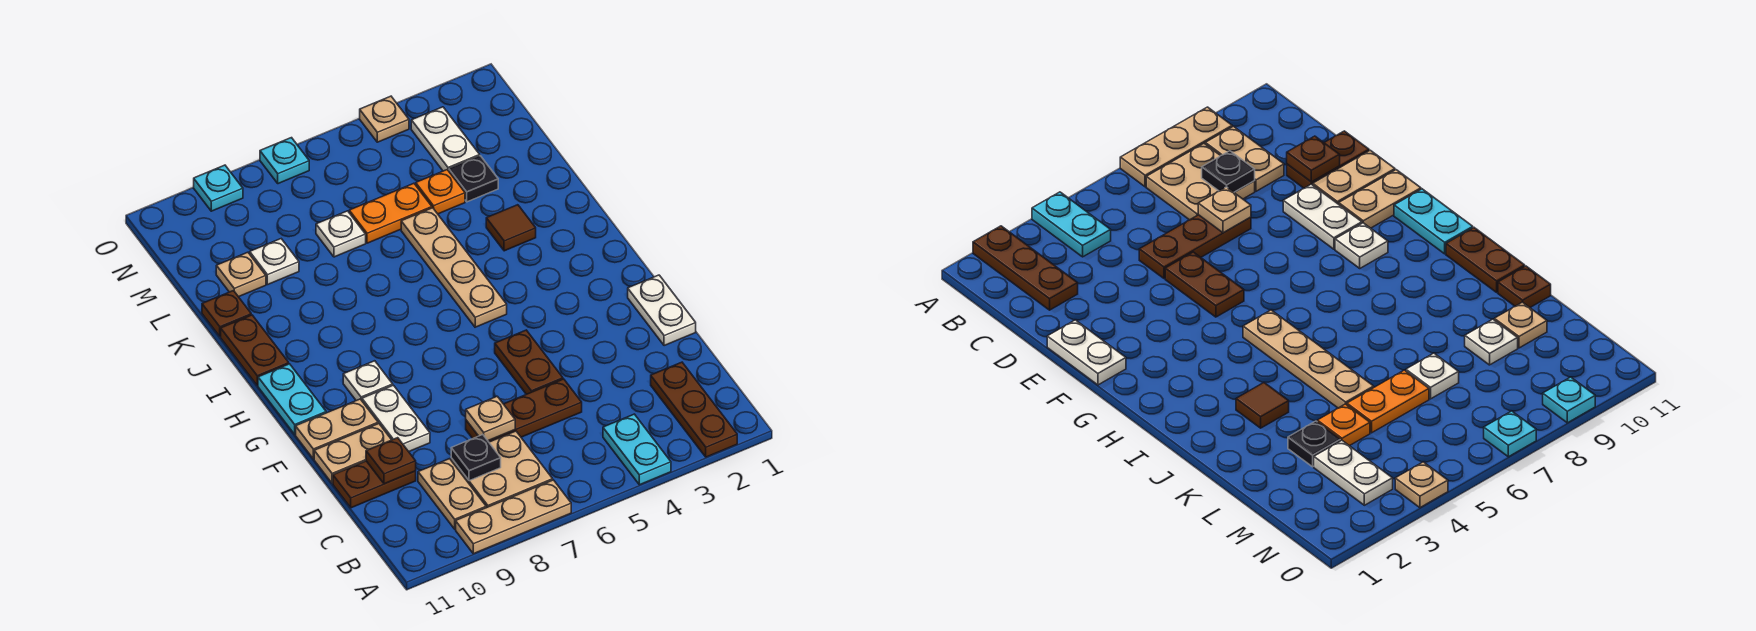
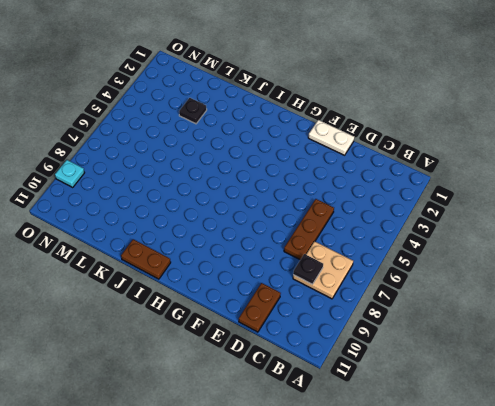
none -> brown 1x3 plate [651,362,737,457]
none -> cyan 1x2 plate [603,414,671,485]
none -> tan 1x3 plate [456,480,571,554]
none -> tan 1x2 plate [418,459,486,529]

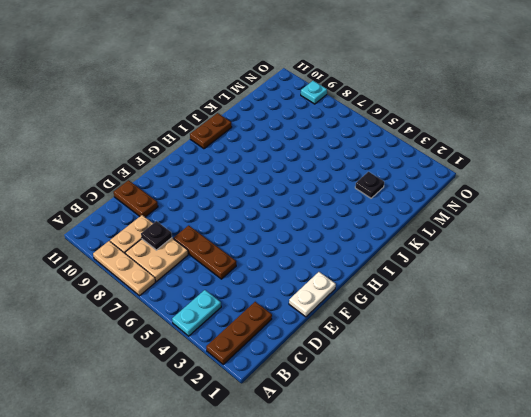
none -> brown 1x2 plate [495,330,563,394]
none -> white 1x2 plate [362,385,430,452]
none -> tan 1x2 plate [314,424,391,483]
none -> tan 1x2 plate [296,399,378,459]

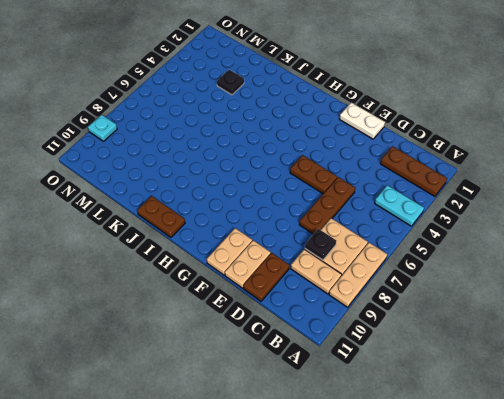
none -> white 1x2 plate [362,385,430,452]
none -> white 1x1 plate [343,361,393,401]
none -> cyan 1x2 plate [258,364,326,434]
none -> tan 1x4 plate [401,208,507,327]

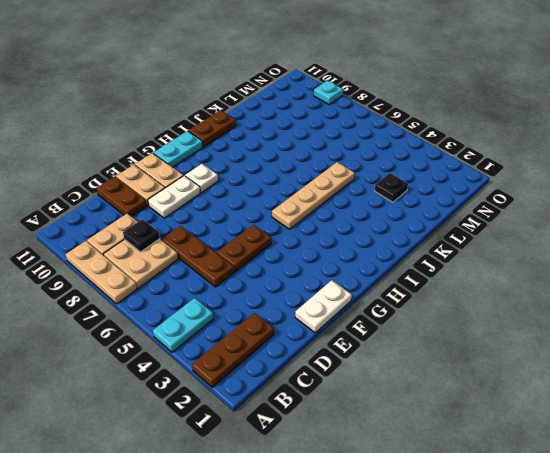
none -> brown 1x1 tile [486,205,536,251]
none -> brown 1x1 plate [202,291,251,337]
none -> orange 1x1 plate [416,170,465,214]
none -> orange 1x2 plate [349,183,432,243]

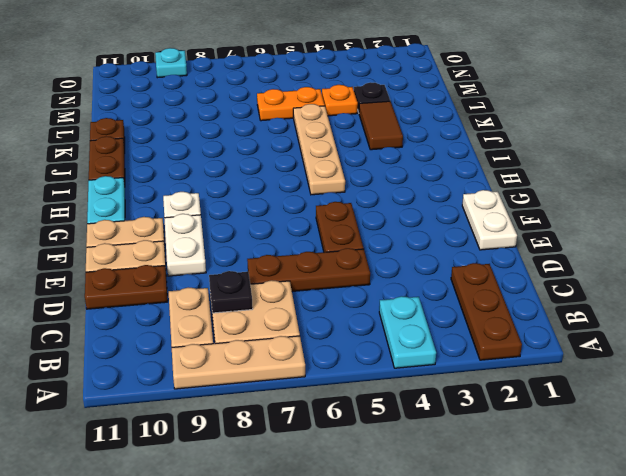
brown 1x2 tile [359,101,403,150] -> brown 1x1 tile [486,205,536,251]
none -> white 1x1 plate [316,211,366,257]
none -> white 1x1 plate [250,239,299,285]
none -> tan 1x1 plate [216,252,266,297]
none -> white 1x2 plate [411,107,480,171]

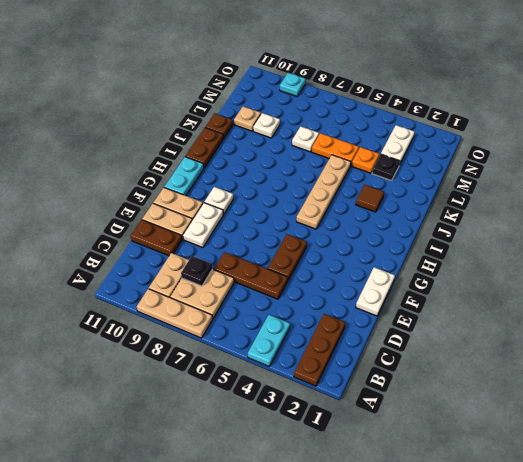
none -> tan 1x1 plate [360,96,409,142]
none -> cyan 1x1 plate [260,138,309,184]
none -> tan 1x1 plate [466,396,515,441]
none -> brown 1x1 plate [366,438,416,484]

